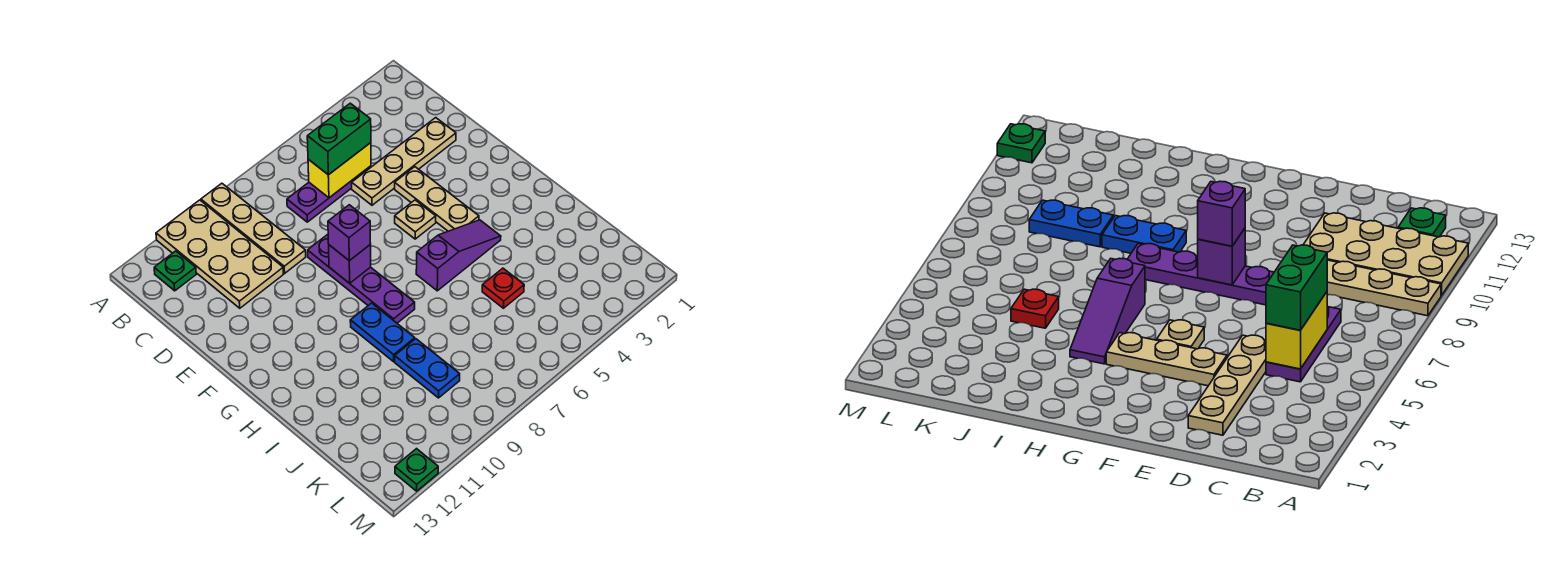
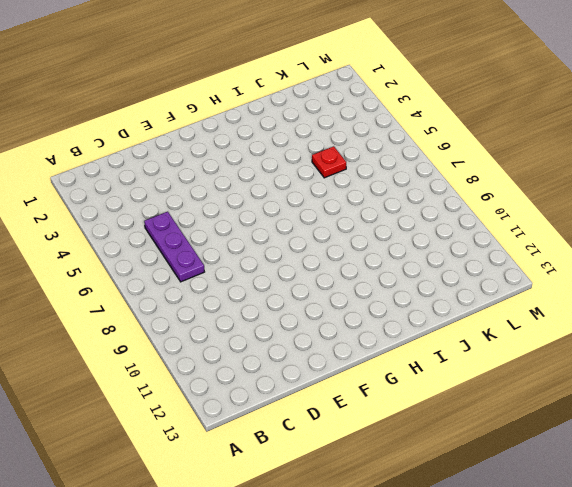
none -> tan 1x4 plate [201,183,306,273]
none -> tan 2x4 plate [156,200,283,308]
none -> green 1x1 plate [154,251,196,291]

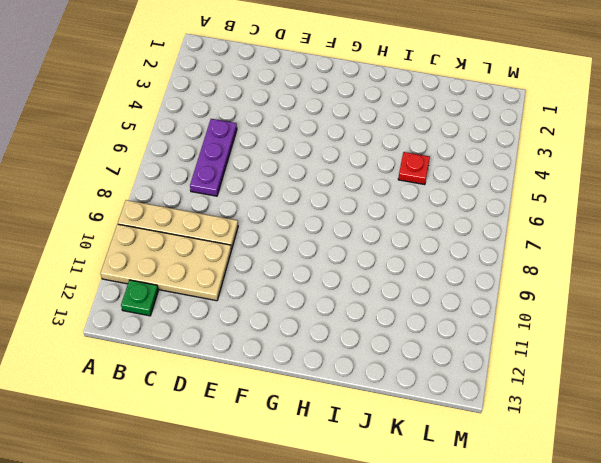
none -> tan 1x4 plate [352,118,456,205]
none -> tan 1x3 plate [395,167,479,231]
none -> purple 1x4 plate [308,234,415,323]

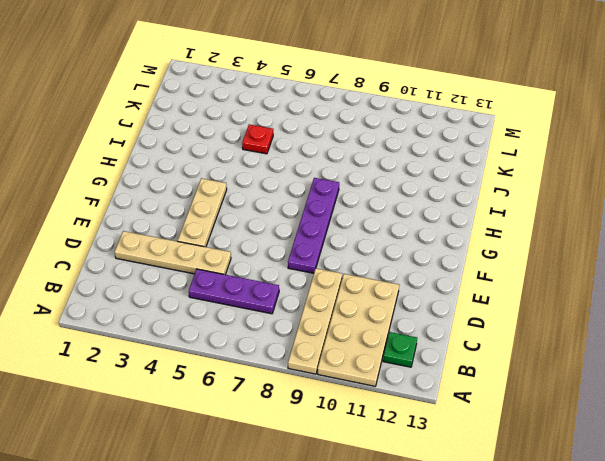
none -> tan 1x1 plate [395,200,436,239]
none -> purple 1x3 slope [416,220,501,291]
none -> blue 1x2 plate [350,303,415,362]

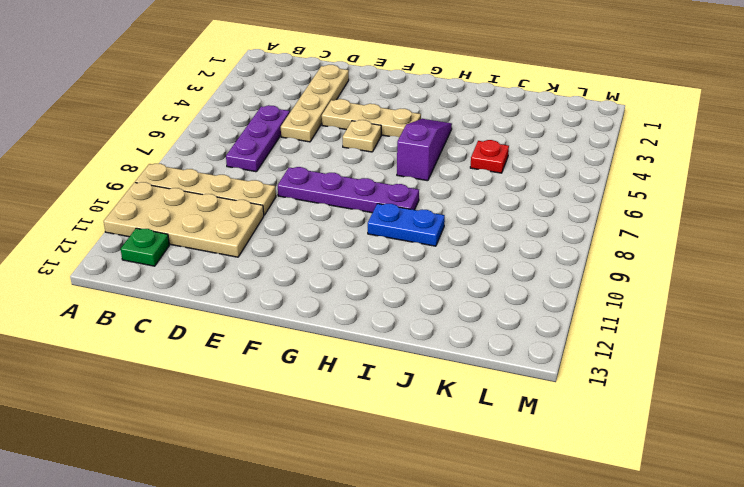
none -> blue 1x2 plate [395,339,460,398]
none -> green 1x1 plate [395,449,438,491]
none -> yellow 1x2 brick [308,143,371,198]

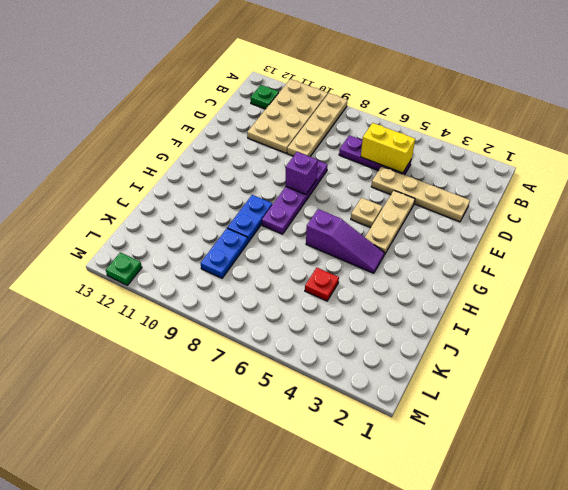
none -> green 1x2 brick [307,103,371,175]
none -> purple 1x1 brick [328,205,371,261]

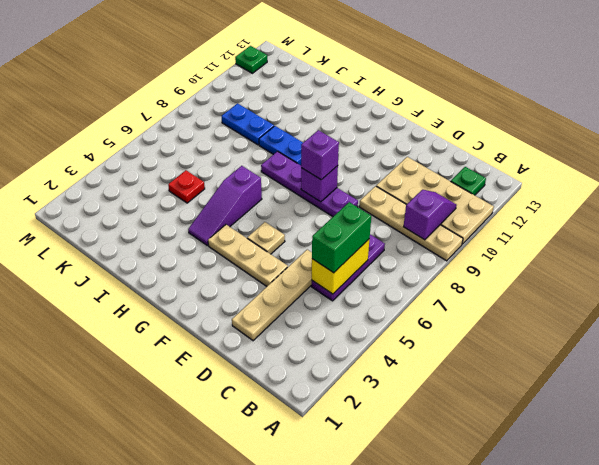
purple 1x2 slope [404,190,457,240] -> none

